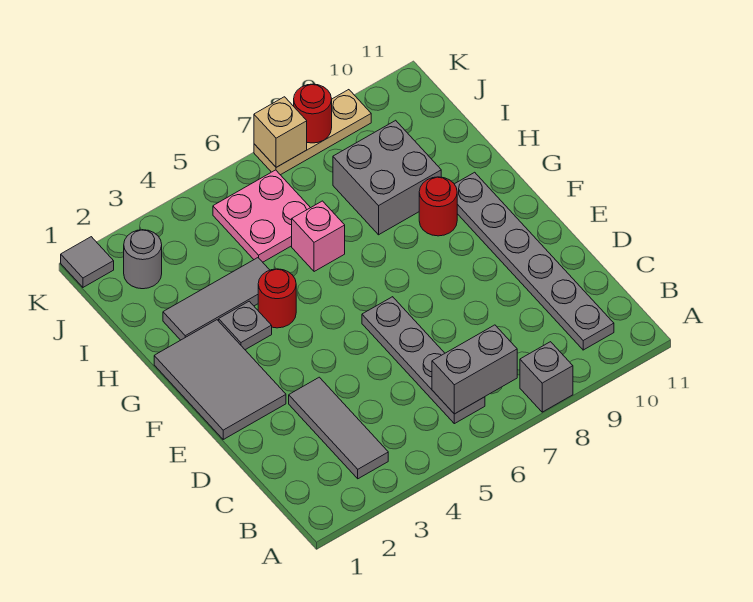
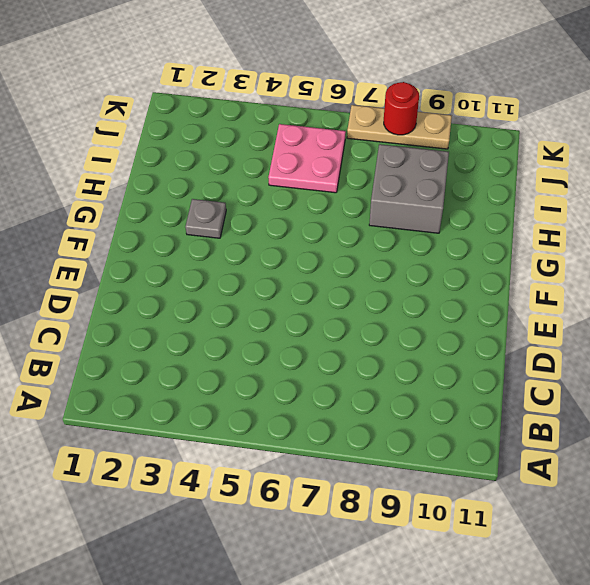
none -> grey 1x1 brick [520,342,573,412]
none -> grey 1x3 tile [289,377,388,479]
none -> grey 1x4 plate [362,297,485,424]

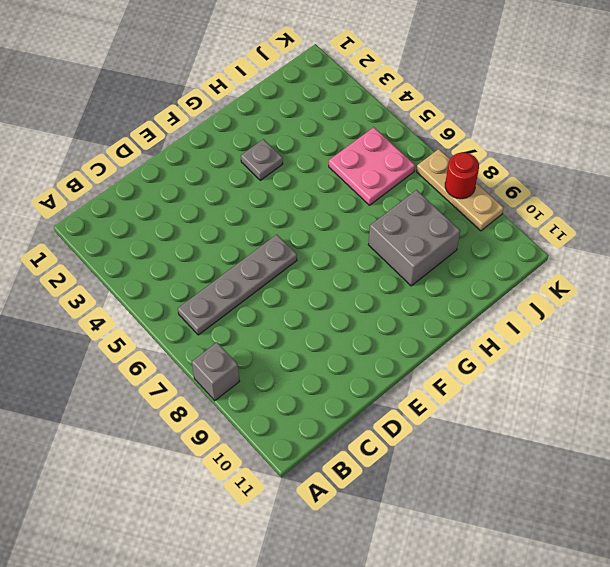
none -> grey 1x3 tile [289,377,388,479]
none -> grey 1x6 plate [455,172,614,350]
none -> grey 2x3 tile [154,320,286,439]

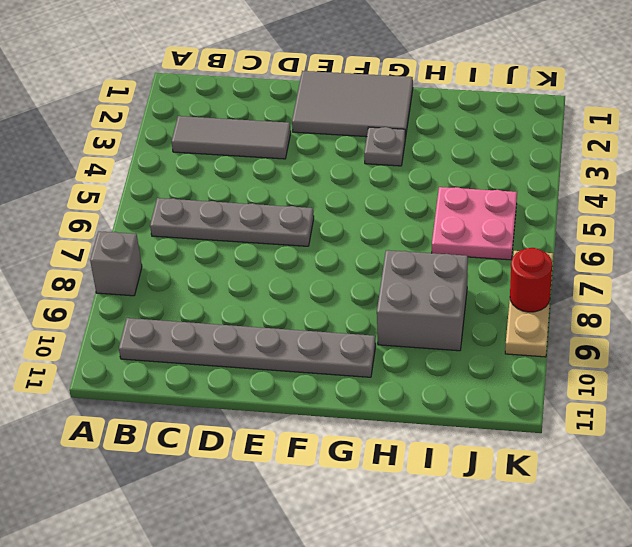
none -> red 1x1 round brick [258,269,296,328]
none -> red 1x1 round brick [419,177,457,236]
none -> grey 1x3 tile [163,258,269,340]

